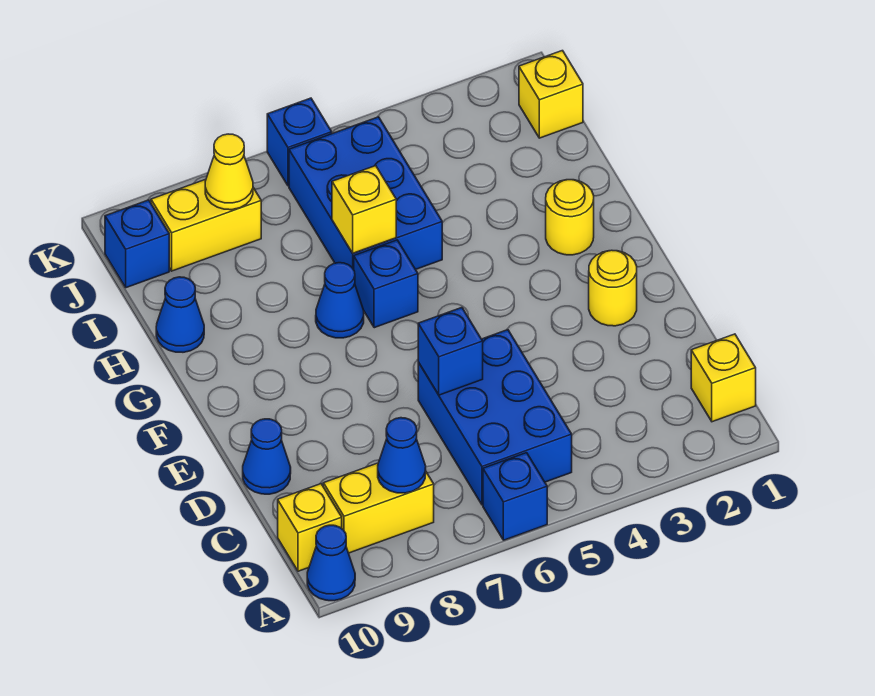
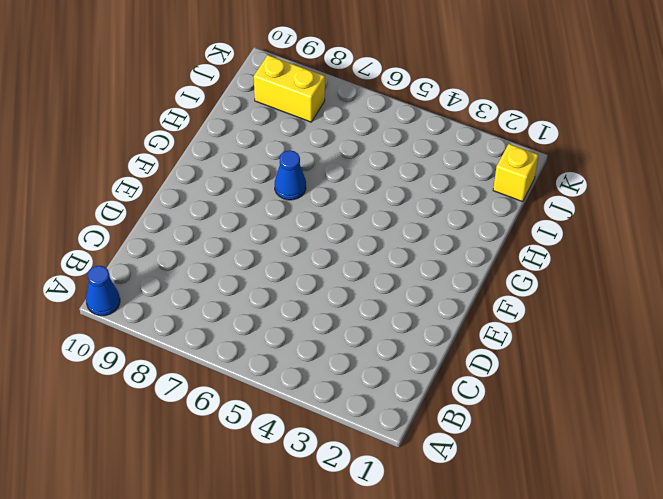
none -> blue 1x1 brick [483,453,547,540]
none -> yellow 1x1 brick [691,334,756,422]
none -> blue 2x3 brick [418,330,572,505]

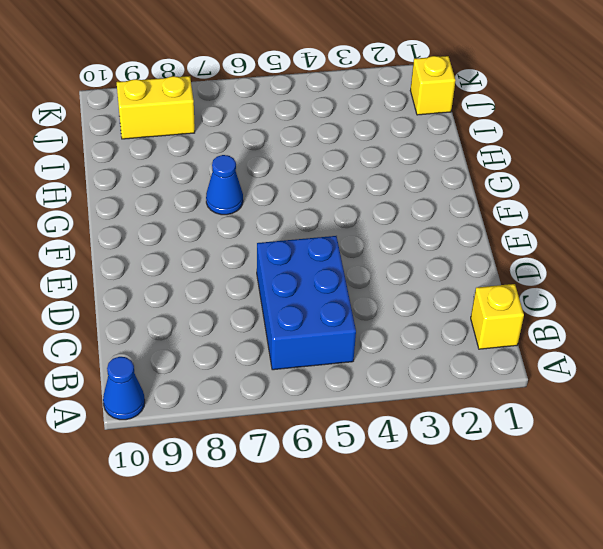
none -> blue 1x1 brick [483,453,547,540]
none -> yellow 1x2 brick [323,463,434,553]
none -> yellow 1x1 brick [278,484,342,571]

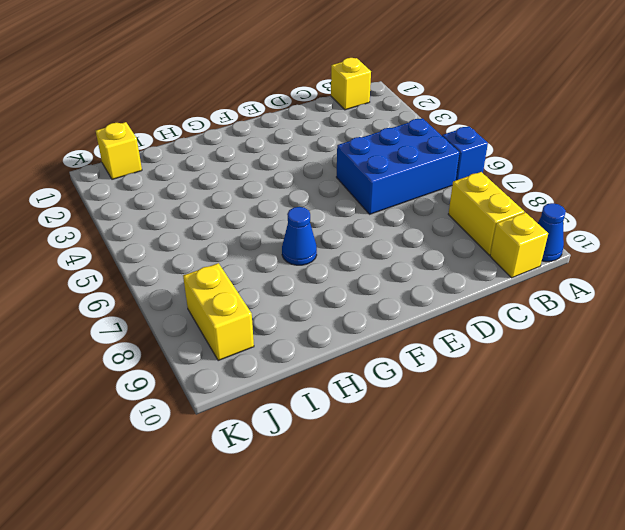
none -> blue 1x1 cone [243,419,291,494]
none -> yellow 1x1 round brick [589,250,637,326]
none -> yellow 1x1 round brick [546,180,594,255]

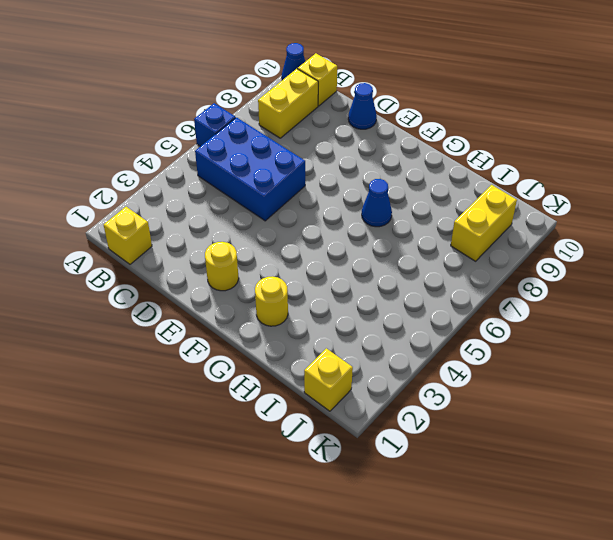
none -> blue 1x1 brick [354,240,418,328]
none -> blue 2x3 brick [289,117,442,269]
none -> blue 1x1 cone [156,277,204,352]

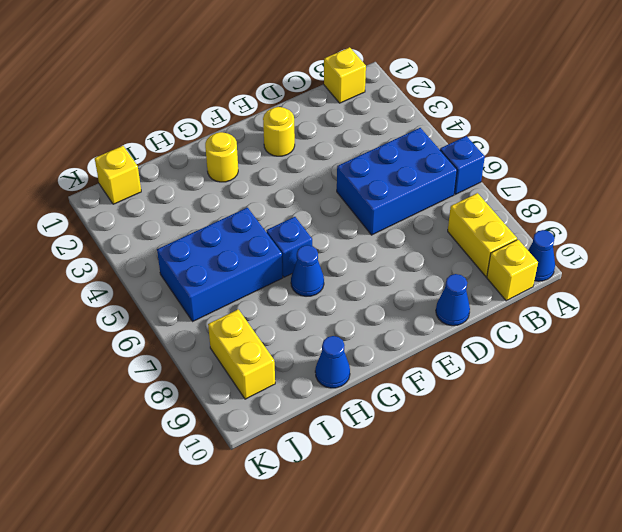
none -> blue 1x1 brick [105,200,169,288]
none -> blue 1x1 brick [267,98,332,186]
none -> blue 1x1 cone [378,418,426,493]

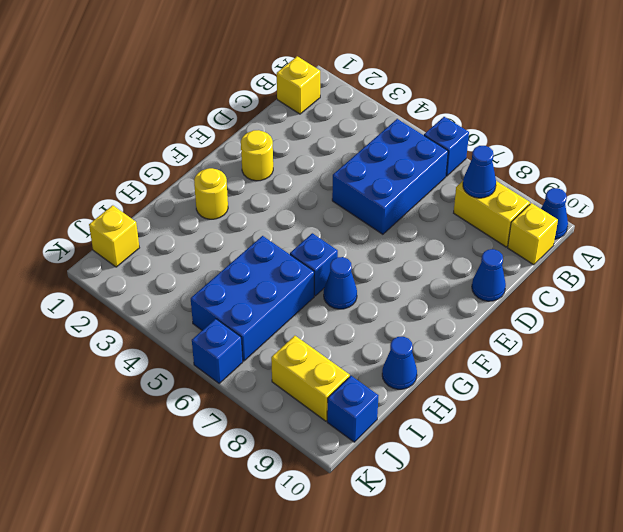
none -> blue 1x1 brick [418,308,483,395]
none -> yellow 1x1 brick [332,166,396,253]
none -> yellow 1x1 cone [205,134,253,210]

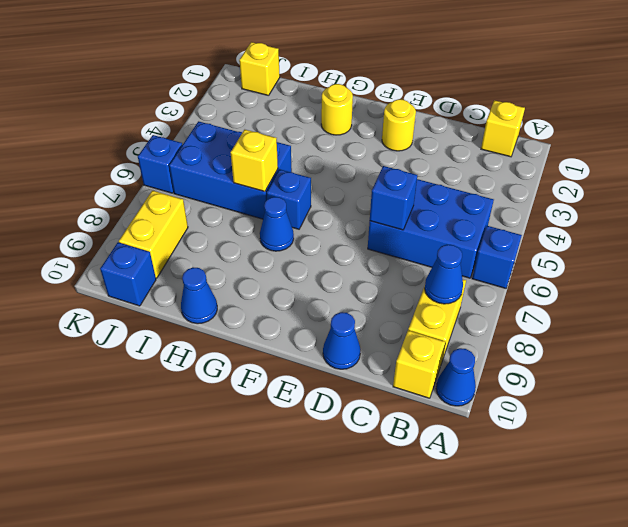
none -> yellow 1x1 cone [205,134,253,210]

